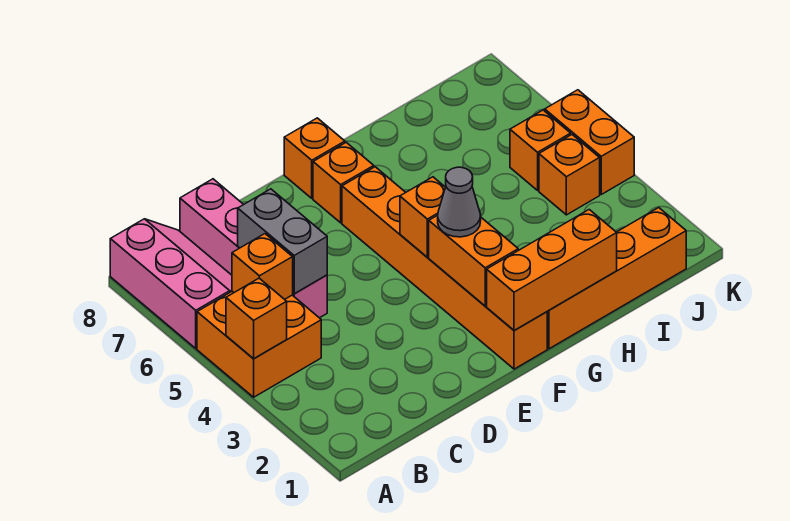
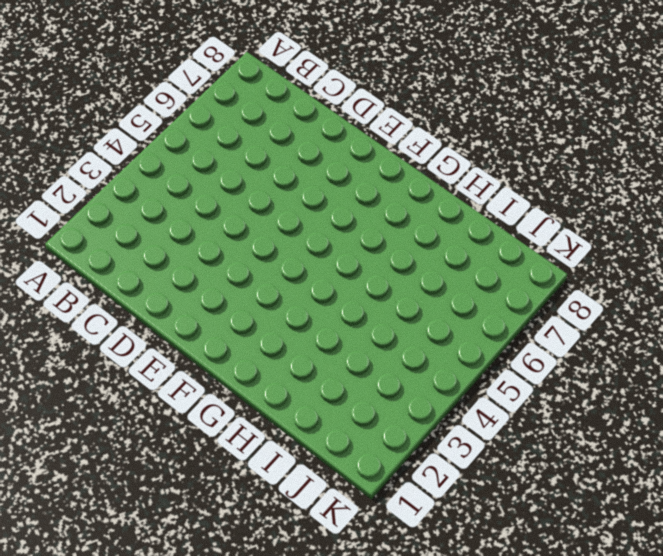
none -> orange 2x2 brick [197,291,321,397]
none -> pink 2x3 slope [110,219,232,348]
none -> pink 1x4 brick [180,179,327,318]

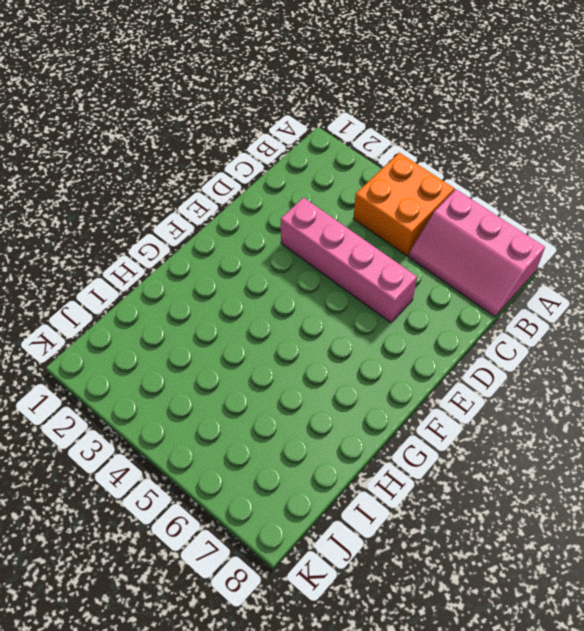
pink 1x4 brick [281,198,417,323] -> pink 1x4 brick moved to [180,179,327,318]
none -> orange 1x6 brick [342,167,547,369]
none -> orange 1x1 brick [313,142,374,223]
none -> orange 1x1 brick [284,118,345,198]

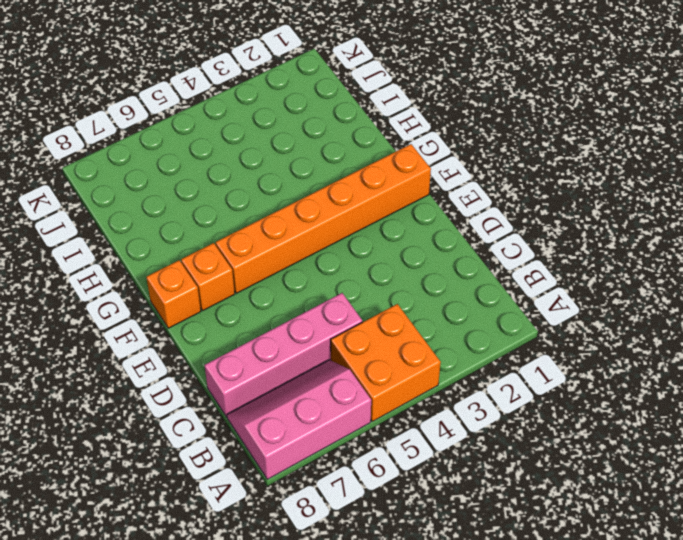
none -> orange 1x4 brick [547,208,686,349]
none -> orange 1x1 brick [539,135,600,215]
none -> orange 1x1 brick [510,110,571,190]

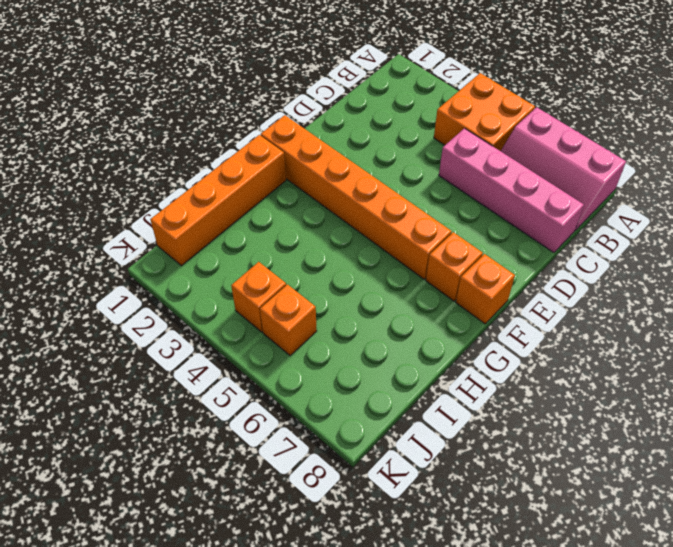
none -> orange 1x2 brick [545,90,634,194]
none -> orange 1x1 brick [226,278,287,359]
none -> orange 1x1 brick [232,234,293,299]

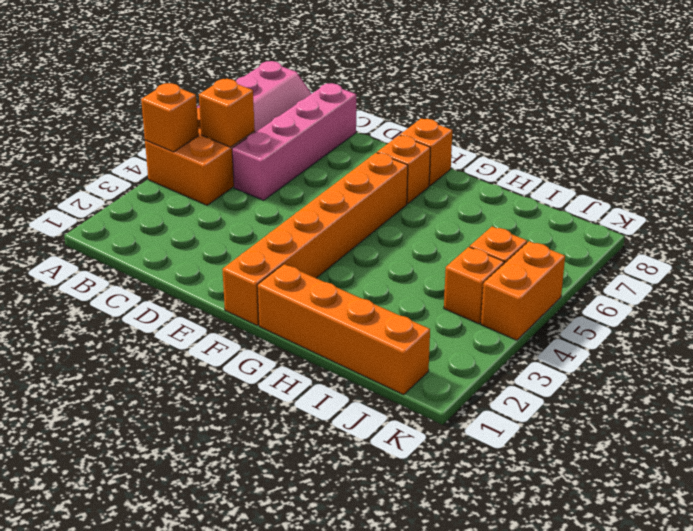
none -> grey 1x2 brick [238,189,327,294]
none -> orange 1x3 brick [487,210,617,331]
none -> orange 1x2 brick [429,215,518,306]

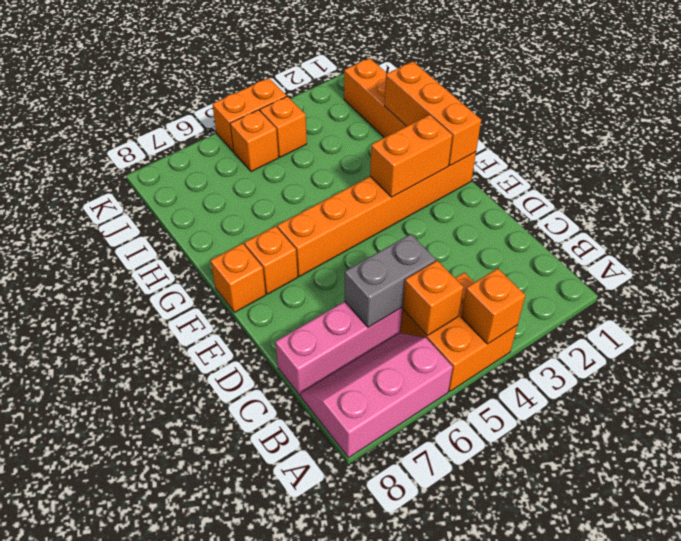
none -> orange 1x1 brick [400,177,445,257]
none -> grey 1x1 cone [438,167,481,237]

